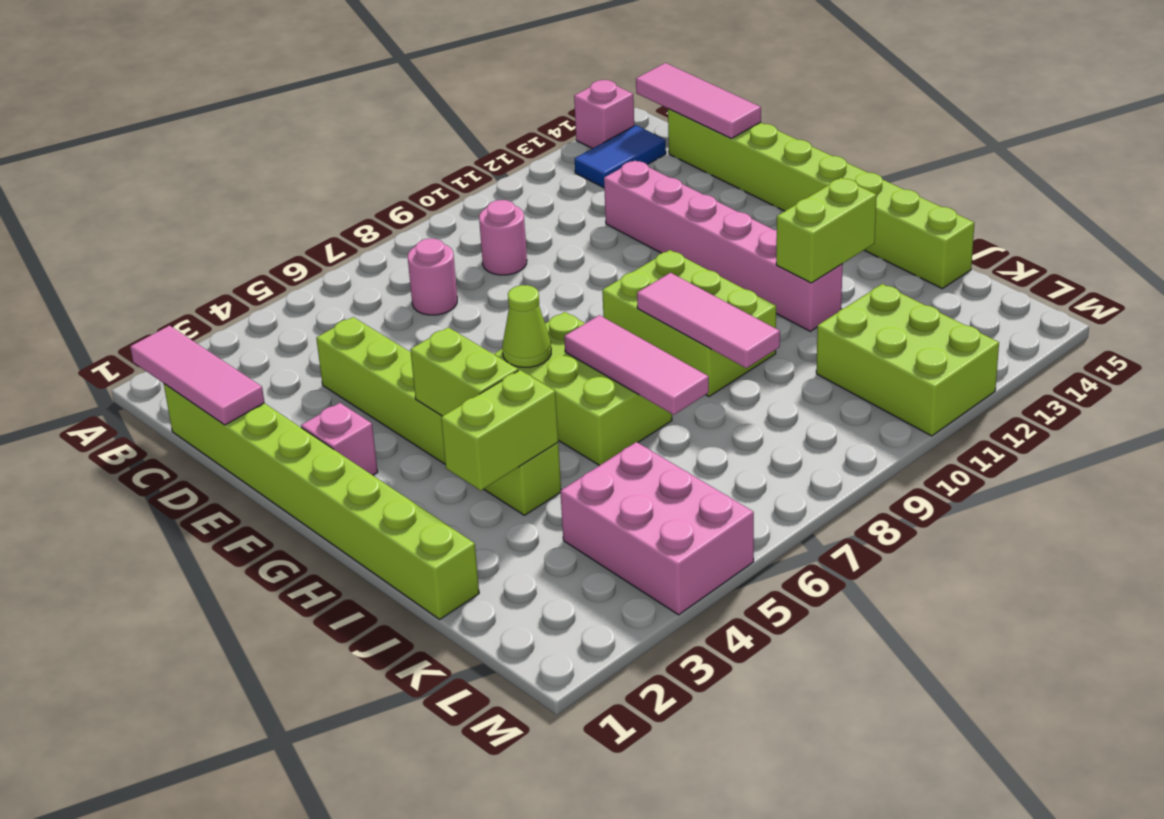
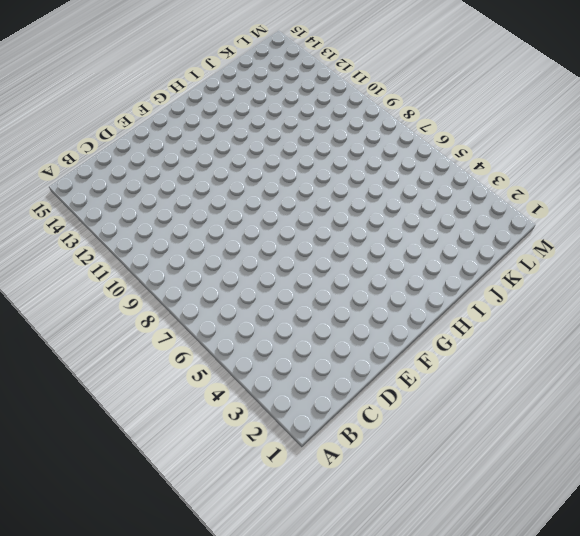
none -> pink 1x1 brick [574,80,634,149]
none -> blue 1x2 tile [575,125,666,188]
none -> lime 1x8 brick [164,384,479,619]

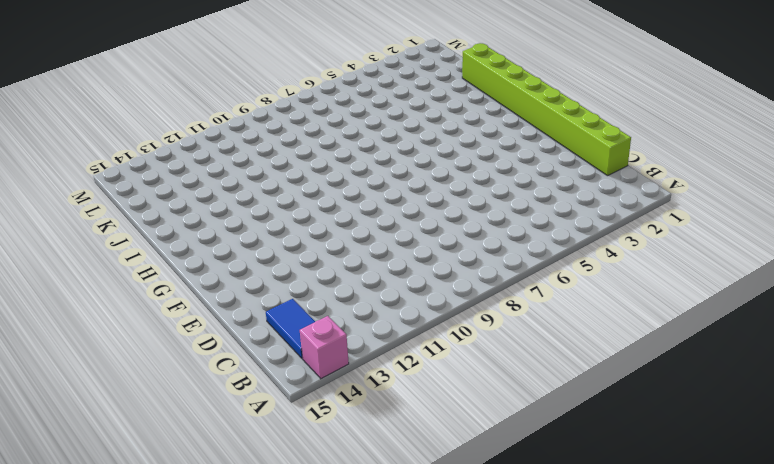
blue 1x2 tile [266,299,315,358] -> blue 1x2 tile turned to [575,125,666,188]
none -> pink 1x1 round brick [408,239,457,315]
none -> pink 1x1 round brick [479,200,527,275]
none -> lime 1x8 brick [668,109,974,289]

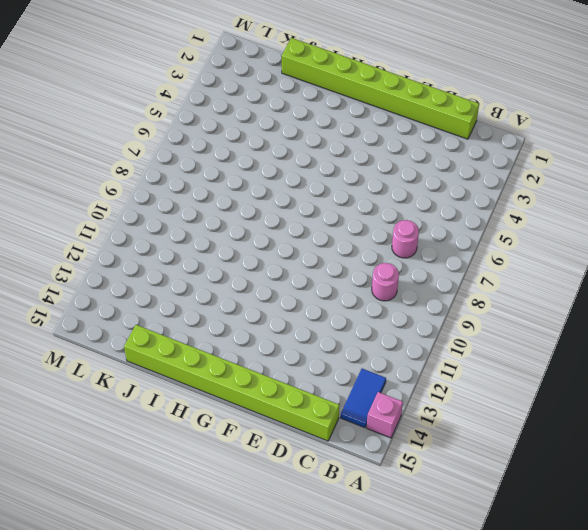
none -> lime 1x6 brick [316,317,561,515]
none -> pink 1x6 brick [604,161,843,331]
none -> pink 1x1 brick [301,403,378,475]

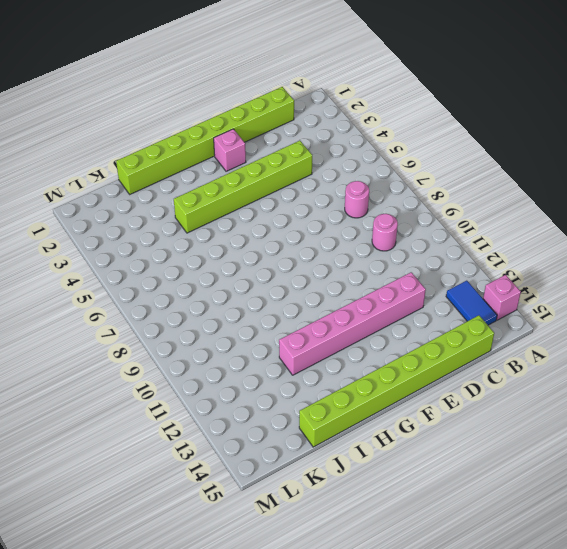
none -> lime 2x3 brick [494,312,672,466]
none -> lime 2x3 brick [602,250,776,397]
none -> pink 2x3 brick [560,442,754,615]

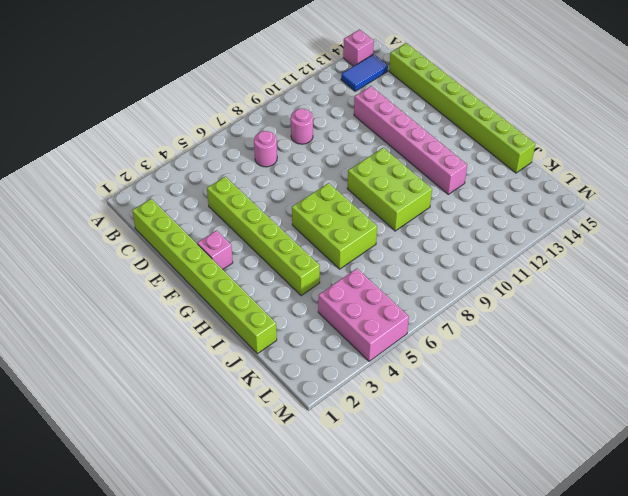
none -> lime 2x3 brick [816,284,999,436]
none -> pink 1x3 tile [130,326,264,425]
none -> pink 1x3 tile [636,63,761,139]

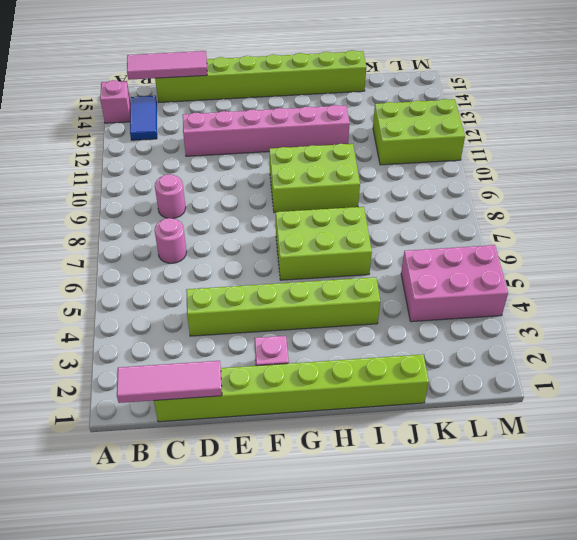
none -> lime 1x2 brick [410,327,518,416]
none -> lime 1x1 cone [502,285,551,367]
none -> pink 1x3 tile [564,315,709,415]

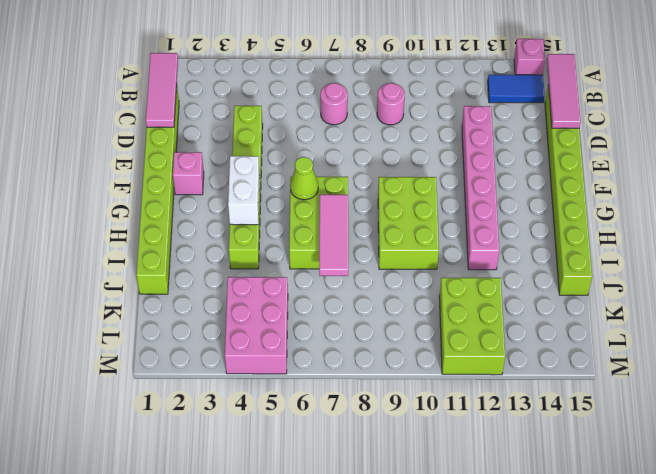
white 1x2 brick [228,156,260,225] -> lime 1x2 brick [410,327,518,416]
none -> pink 1x3 tile [637,273,780,368]
none -> lime 1x2 brick [441,370,558,490]
none -> lime 1x2 brick [776,178,877,283]

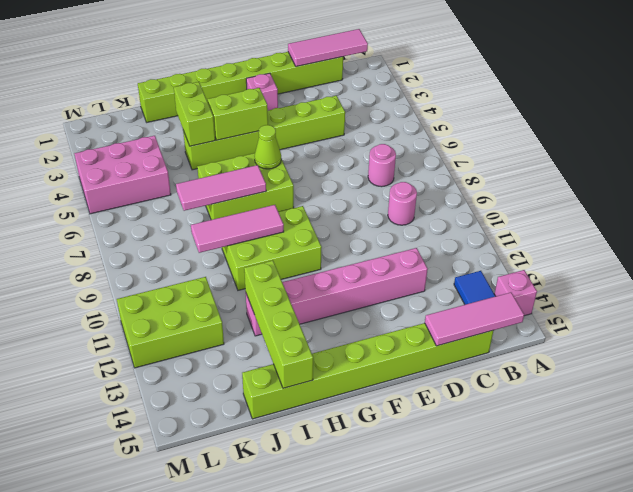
lime 1x4 brick [244,260,313,388] -> lime 1x2 brick [776,178,877,283]

